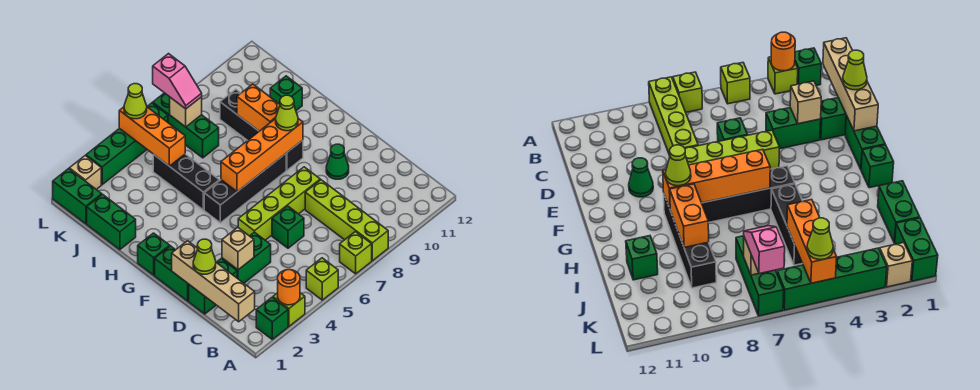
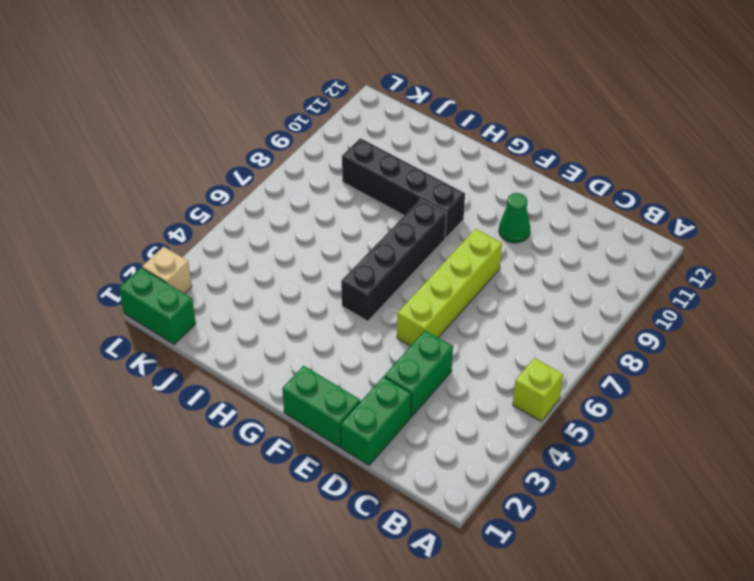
none -> green 1x1 brick [256,297,288,339]
none -> lime 1x1 brick [273,293,305,326]
none -> lime 1x1 brick [340,232,372,274]
none -> lime 1x4 brick [305,180,388,261]

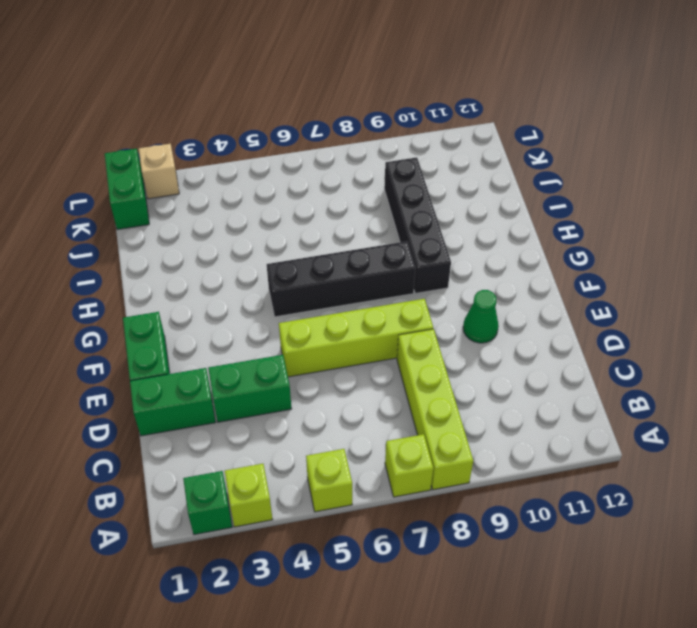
none -> green 1x1 brick [272,206,304,248]
none -> green 1x1 brick [138,233,170,275]
none -> black 1x3 brick [153,154,219,210]
none -> green 1x2 brick [87,194,136,250]

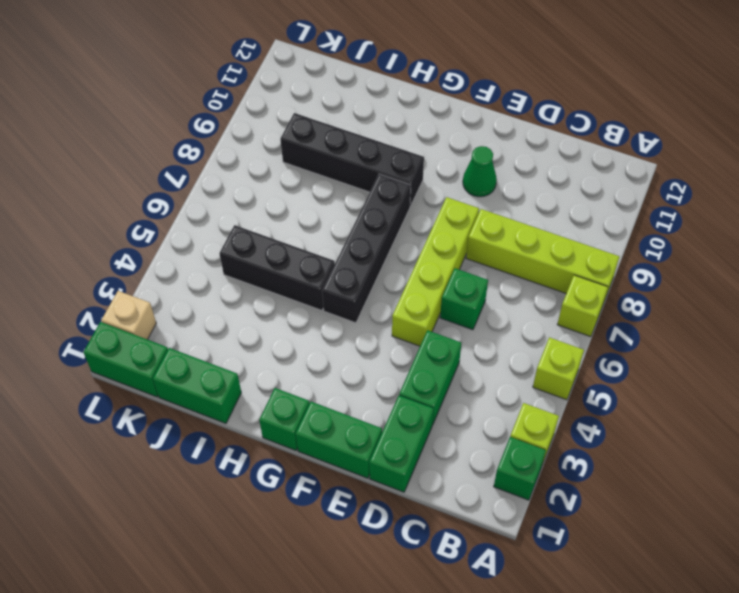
none -> green 1x1 brick [270,76,302,111]
none -> green 1x3 brick [153,93,219,158]
none -> green 1x4 brick [86,103,168,185]
none -> orange 1x1 round brick [278,270,300,305]

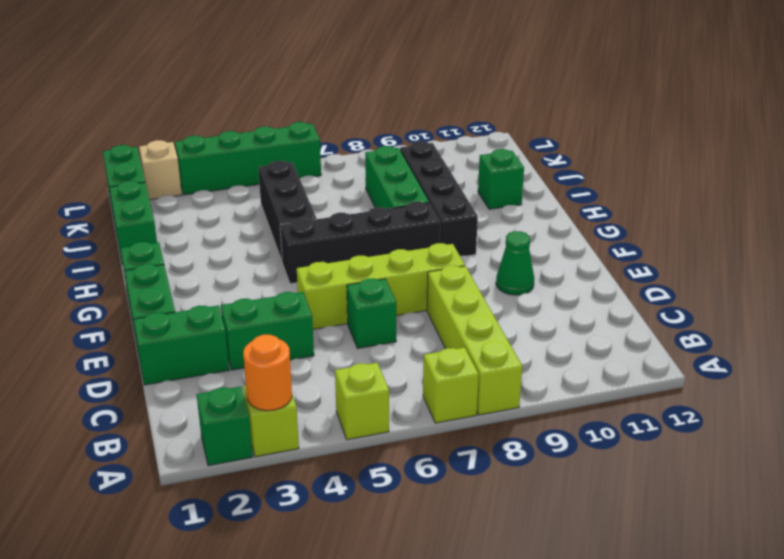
green 1x3 brick [365,146,429,209] -> green 1x3 brick moved to [153,93,219,158]
none -> tan 1x4 brick [172,241,255,322]
none -> tan 1x1 brick [222,227,254,270]
none -> orange 1x4 brick [221,119,303,192]
none -> orange 1x2 brick [237,84,280,131]

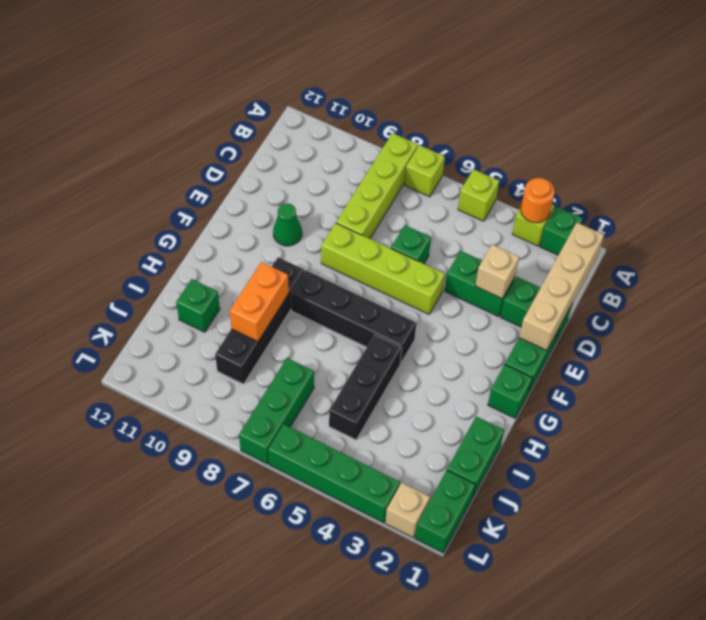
none -> orange 1x4 brick [221,119,303,192]
none -> orange 1x3 brick [119,107,185,166]
none -> tan 1x1 brick [170,97,202,127]
none -> lime 1x1 cone [193,239,216,274]

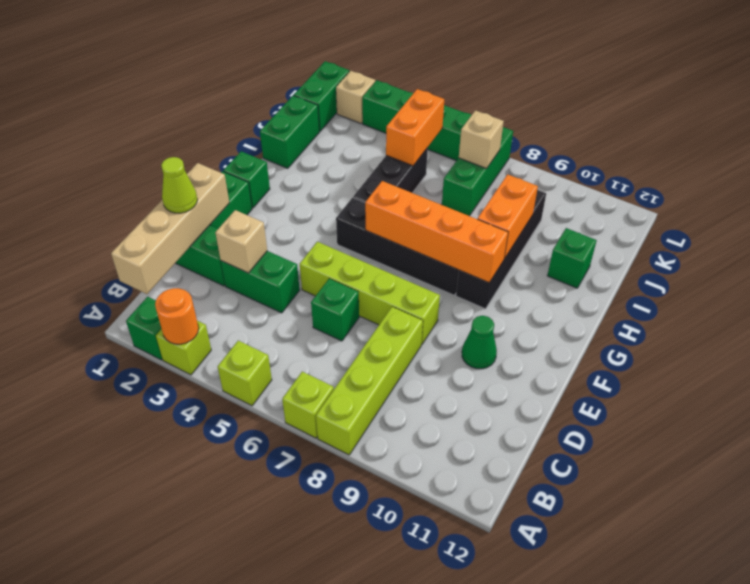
orange 1x2 brick [386,89,444,166] -> orange 1x3 brick [119,107,185,166]
none -> lime 1x1 cone [276,95,298,131]
none -> pink 1x2 slope [153,54,202,109]
none -> lime 1x1 cone [124,84,147,119]

